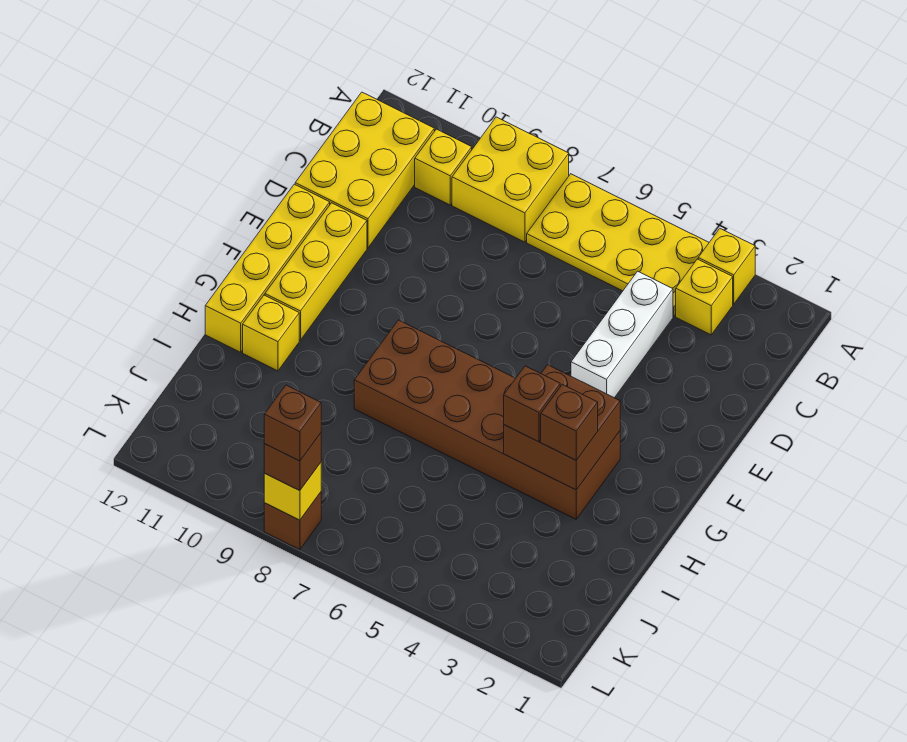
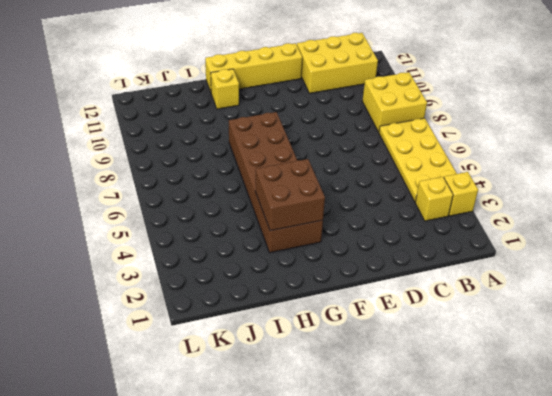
none -> yellow 1x1 brick [415,129,472,205]
none -> white 1x3 brick [571,271,673,398]
none -> yellow 1x3 brick [265,203,367,340]

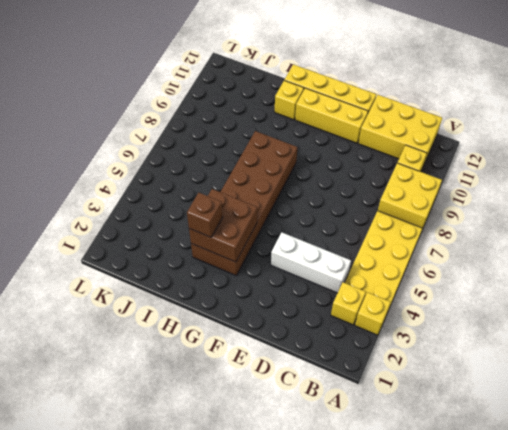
none -> brown 1x1 brick [264,492,321,550]
none -> yellow 1x1 brick [264,463,321,520]
none -> brown 1x1 brick [504,366,560,442]

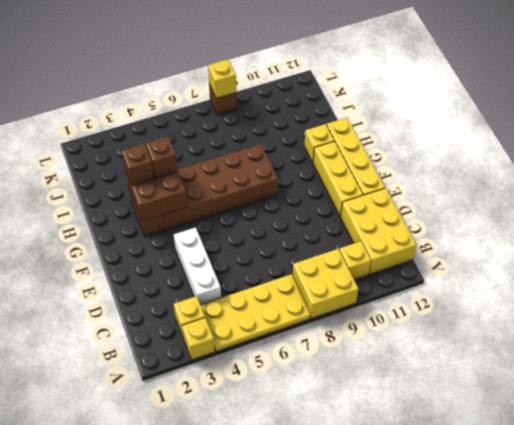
none -> brown 1x1 brick [264,433,321,491]
none -> brown 1x1 brick [264,385,321,461]

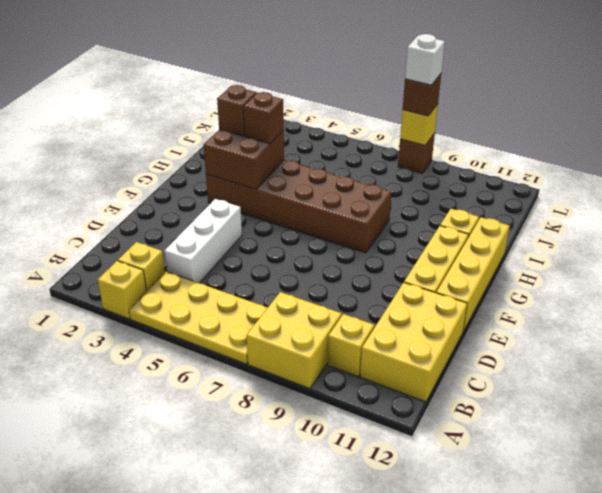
white 1x1 brick [405,34,445,85] -> brown 1x1 brick [264,385,321,461]

